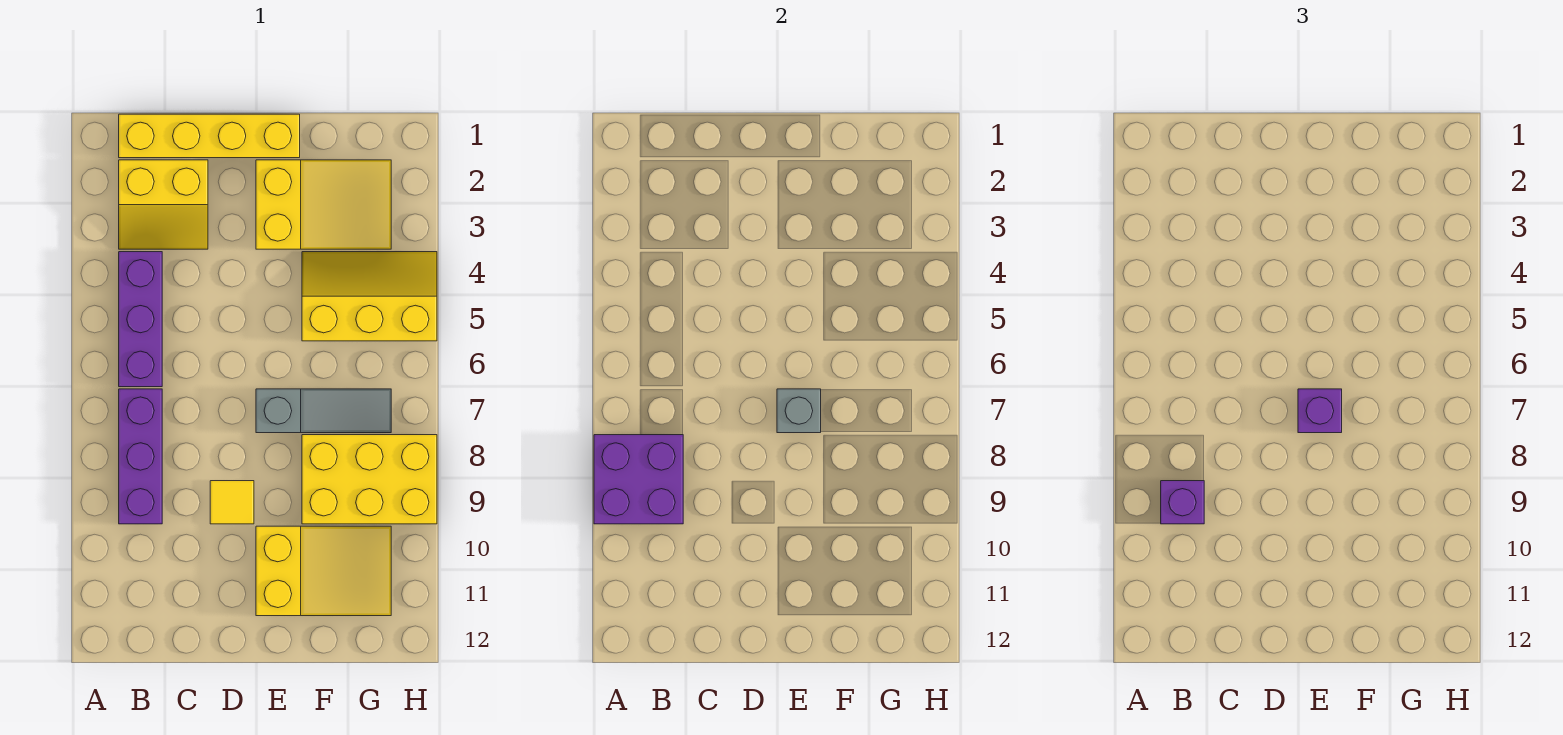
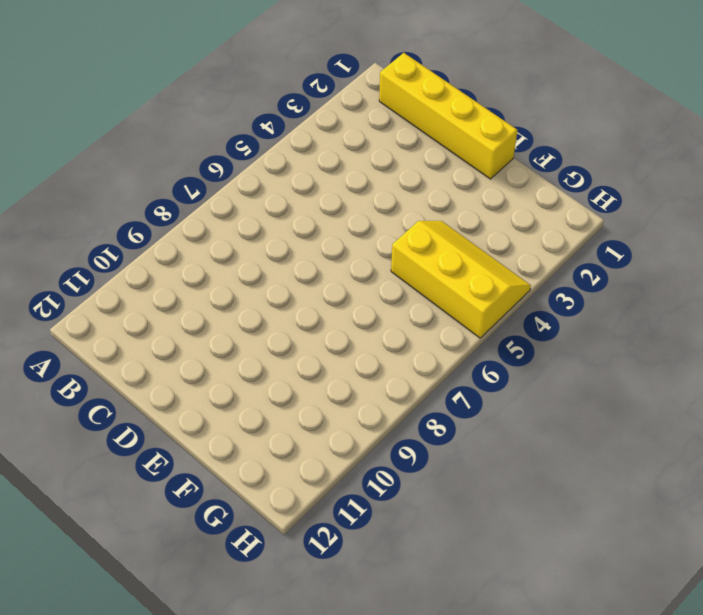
none -> yellow 2x2 slope [119,160,208,249]
none -> purple 1x3 brick [119,252,162,387]
none -> purple 1x3 brick [119,389,162,524]

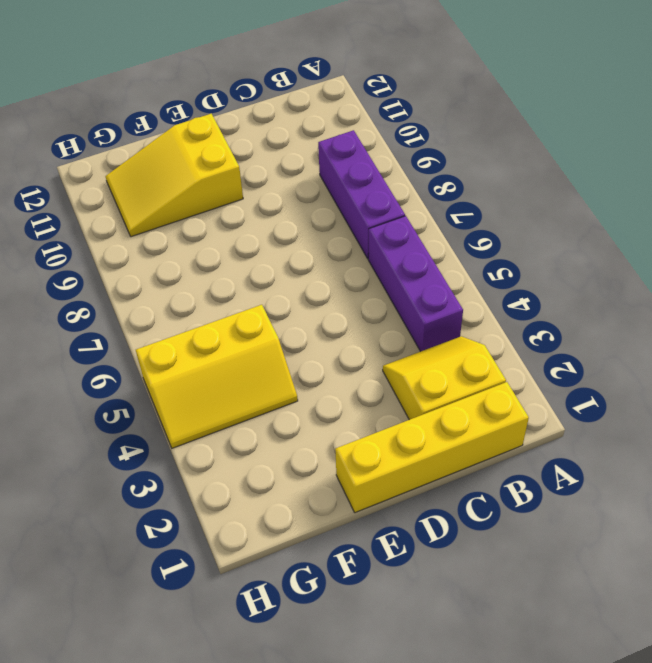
none -> yellow 1x1 tile [210,481,254,524]
none -> yellow 2x3 slope [256,160,391,249]
none -> grey 1x3 slope [256,389,391,433]

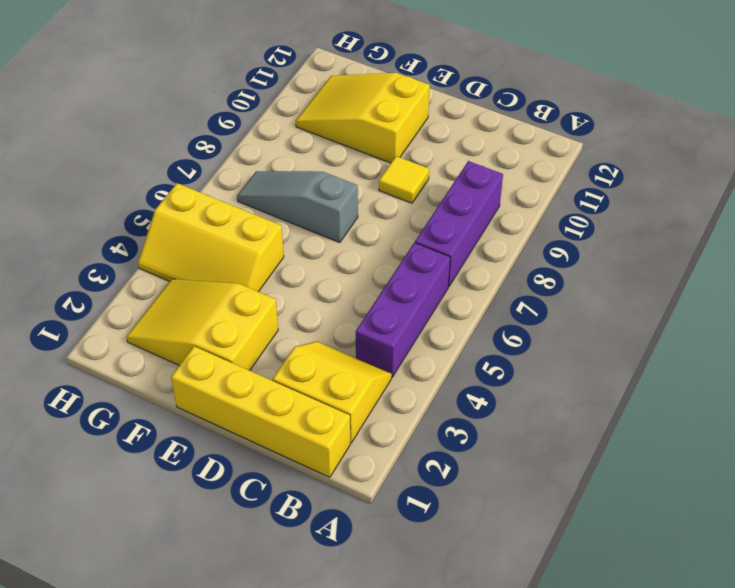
none -> yellow 2x3 brick [302,435,437,524]
none -> purple 2x2 brick [594,435,683,524]
none -> grey 1x1 brick [777,389,821,433]

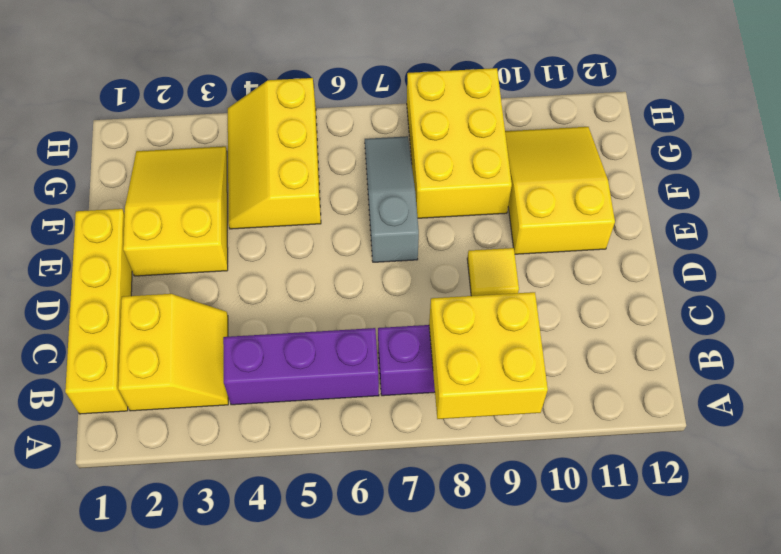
yellow 2x2 brick [429,292,548,419] -> purple 2x2 brick [594,435,683,524]
none -> grey 1x1 brick [777,389,821,433]
none -> purple 1x1 brick [1161,481,1204,524]
none -> purple 1x1 brick [1298,389,1342,433]

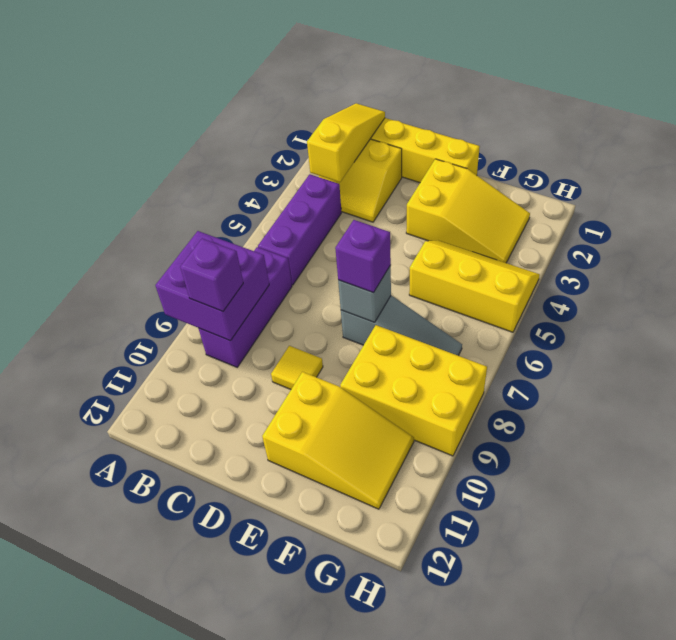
yellow 1x3 slope [307,103,385,182] -> none

